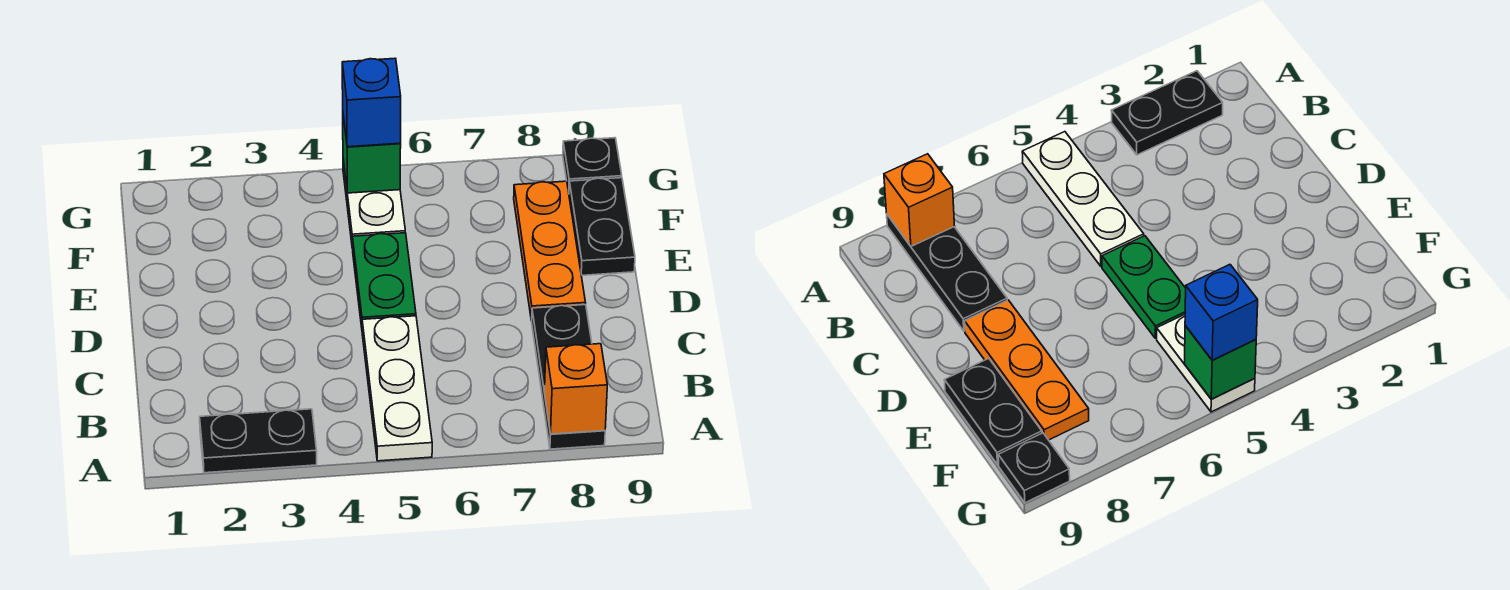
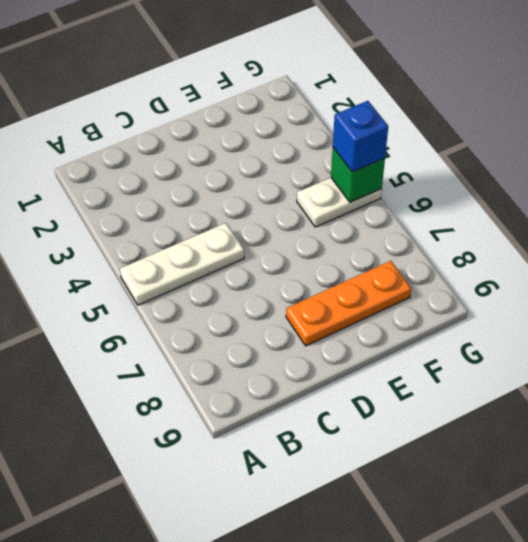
none -> black 1x2 plate [200,409,317,473]
none -> black 1x3 plate [532,305,605,449]

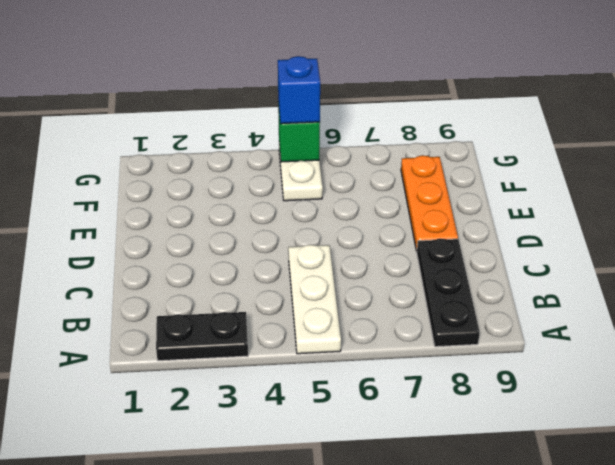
none -> green 1x2 plate [352,233,416,327]
none -> black 1x2 plate [569,178,635,275]

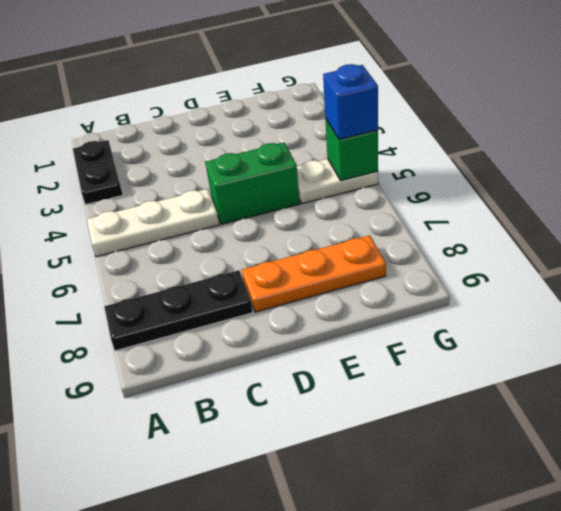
green 1x2 brick [205,142,300,224] -> green 1x2 plate [352,233,416,327]
none -> black 1x2 plate [569,178,635,275]
none -> black 1x1 plate [563,138,622,192]

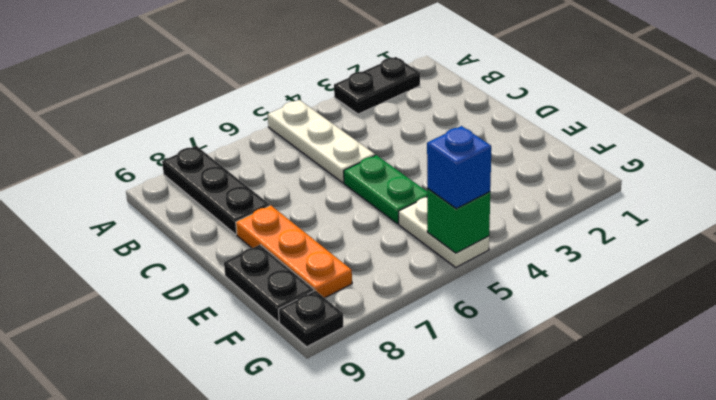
none -> orange 1x1 brick [545,344,607,434]

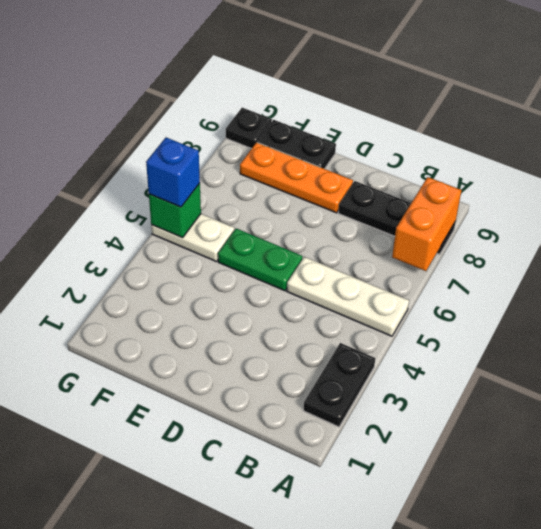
orange 1x2 brick [392,177,461,271] -> orange 1x1 brick [545,344,607,434]

